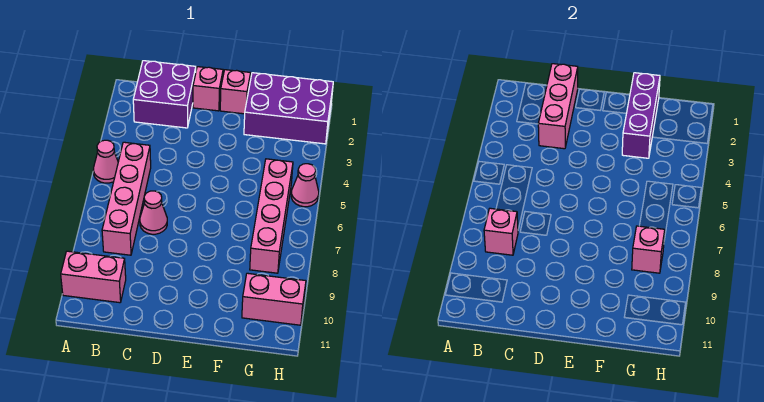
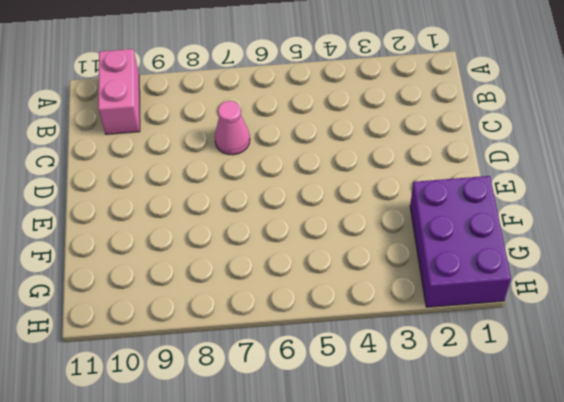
none -> pink 1x1 cone [93,140,118,183]
none -> purple 2x2 brick [133,61,196,128]
none -> pink 1x4 brick [102,142,151,255]

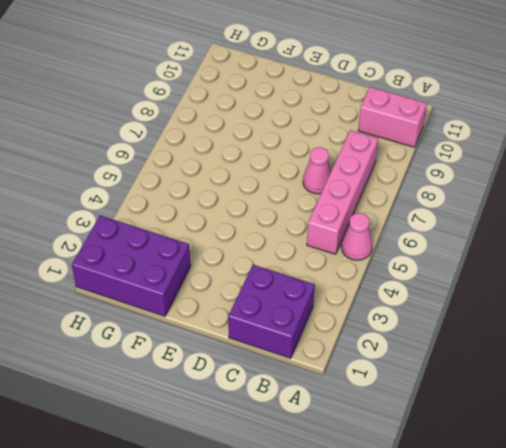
none -> pink 1x1 brick [193,67,223,111]
none -> pink 1x1 brick [220,70,251,114]
none -> pink 1x4 brick [250,159,293,273]

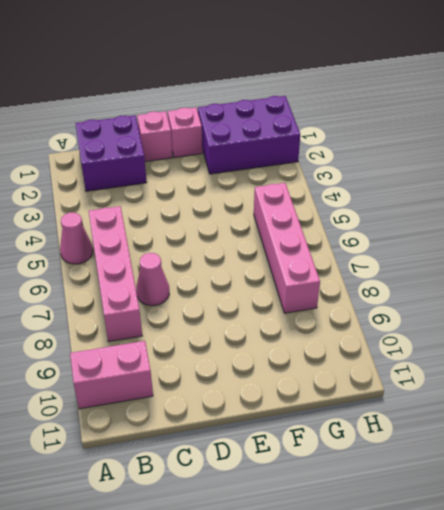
none -> pink 1x2 brick [242,273,306,325]
none -> pink 1x1 cone [291,164,319,207]
none -> pink 1x1 brick [484,208,518,255]

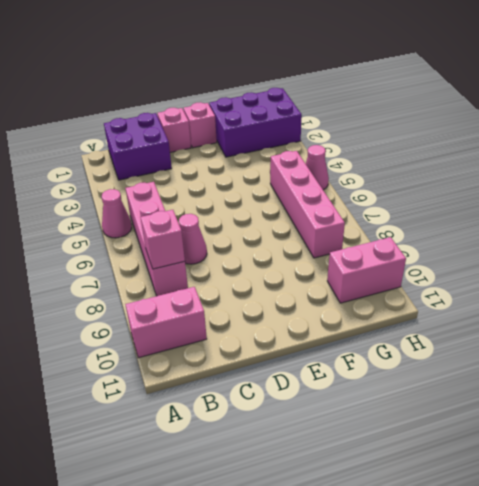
none -> pink 1x3 brick [538,64,578,149]
none -> purple 1x3 brick [622,73,660,158]
none -> pink 1x1 brick [632,226,665,273]

